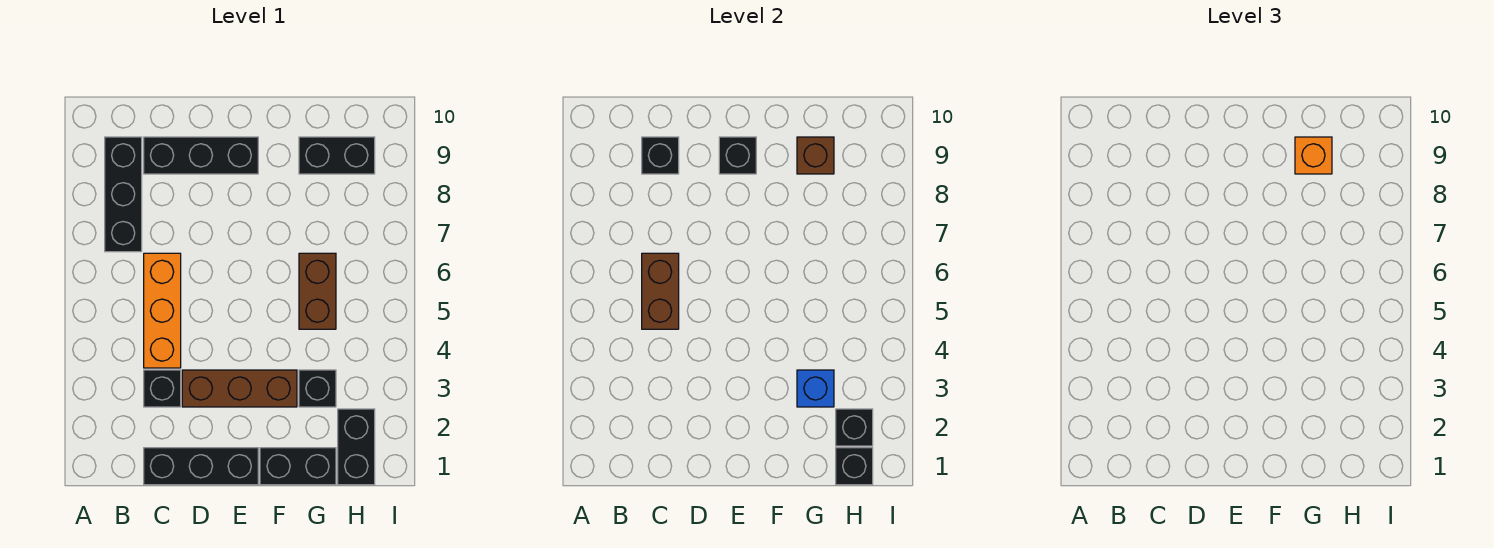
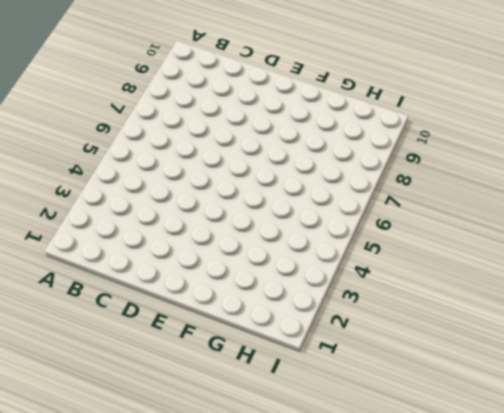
none -> black 1x3 brick [105,137,142,252]
none -> black 1x3 brick [144,448,258,485]
none -> black 1x1 brick [144,370,181,407]

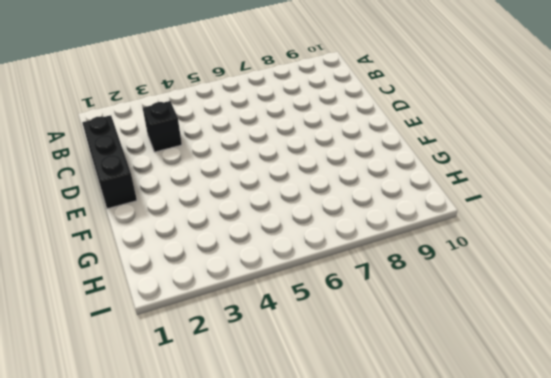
none -> black 1x3 brick [105,137,142,252]
none -> orange 1x3 brick [144,253,181,368]
none -> black 1x3 brick [144,137,258,174]

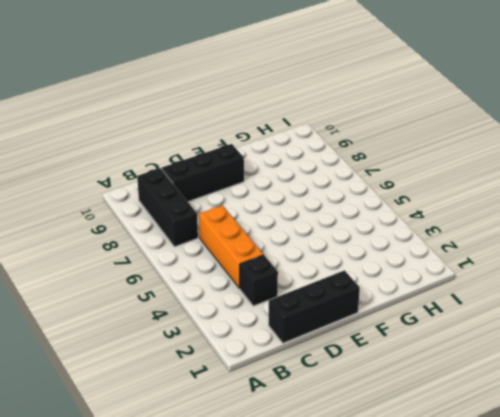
none -> brown 1x3 brick [182,370,297,407]
none -> black 1x2 brick [260,448,336,485]
none -> black 1x1 brick [299,370,336,407]

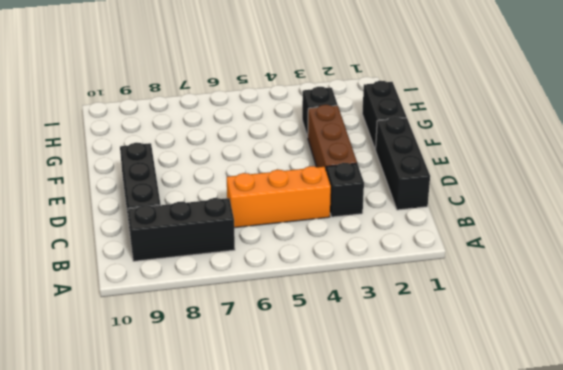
none -> brown 1x2 brick [299,253,336,329]
none -> black 1x2 brick [299,137,375,174]
none -> black 1x2 brick [338,409,375,485]

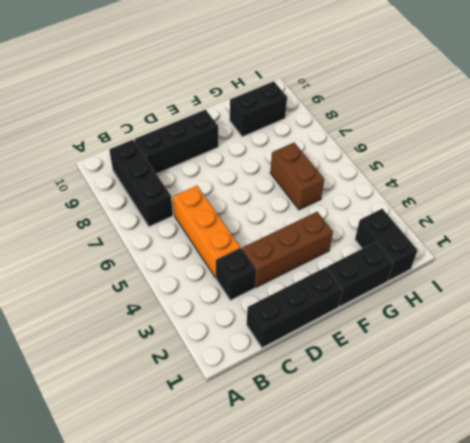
none -> black 1x1 brick [299,370,336,407]
none -> brown 1x2 brick [642,253,679,329]
none -> black 1x1 brick [642,137,679,174]

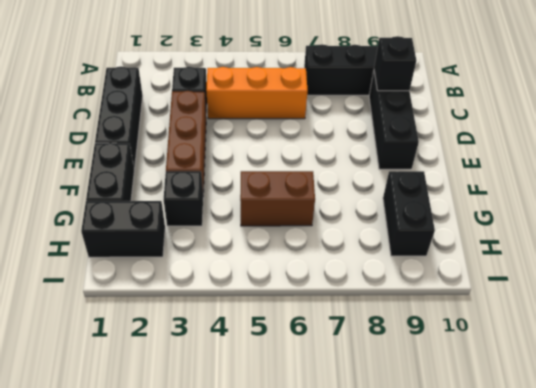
none -> brown 1x2 brick [642,253,679,329]
none -> black 1x1 brick [719,137,756,174]
none -> blue 1x1 brick [797,370,834,407]

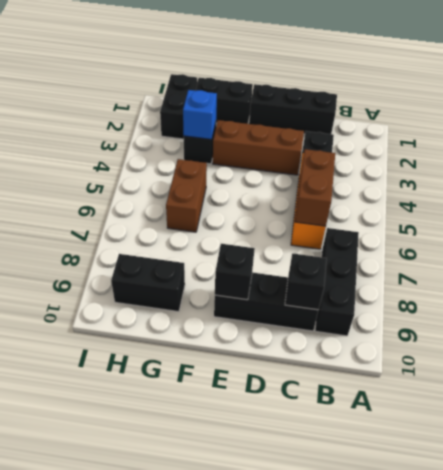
none -> brown 1x1 brick [797,137,834,174]
none -> black 1x1 brick [836,448,873,485]
none -> black 1x1 brick [836,409,873,446]

